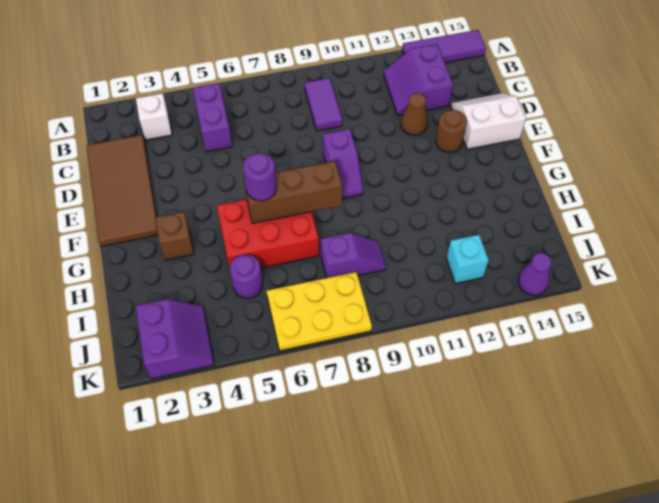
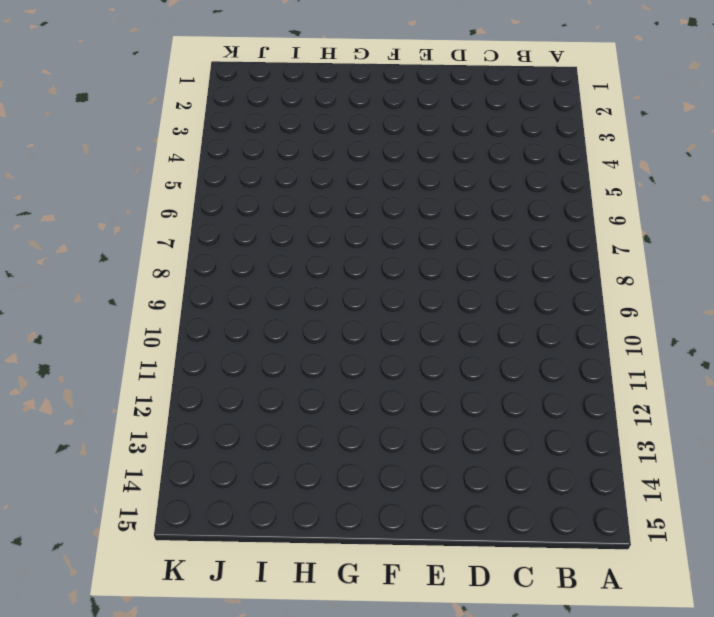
none -> purple 1x3 tile [402,30,486,63]
none -> white 1x1 brick [136,93,172,140]
none -> purple 1x2 brick [193,83,232,152]

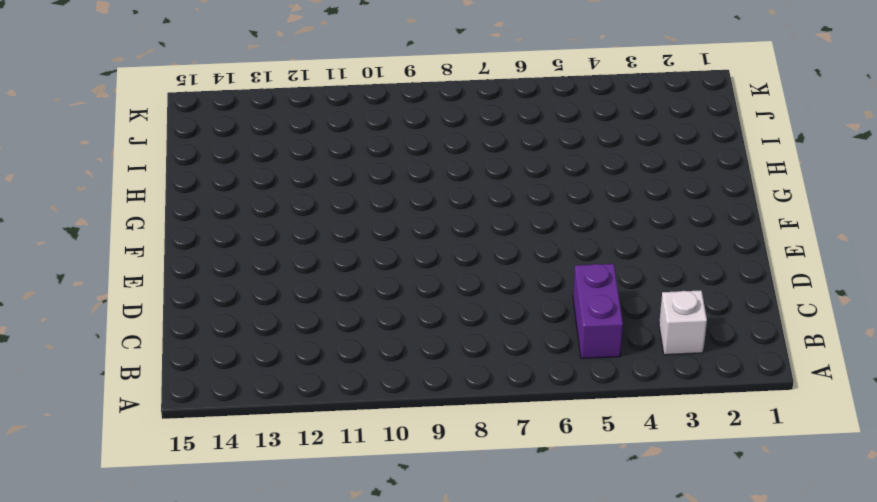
none -> purple 1x3 tile [402,30,486,63]
none -> purple 1x2 tile [304,78,342,131]
none -> purple 2x2 slope [384,44,453,116]

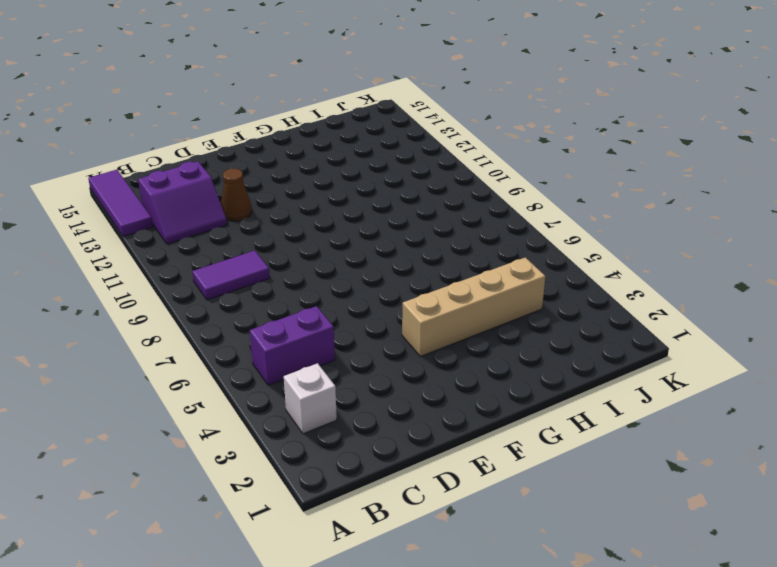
tan 1x4 brick [402,257,545,356] -> none
none -> brown 2x4 tile [87,135,158,247]
none -> white 2x2 slope [451,93,526,149]
none -> purple 1x2 slope [323,129,363,199]

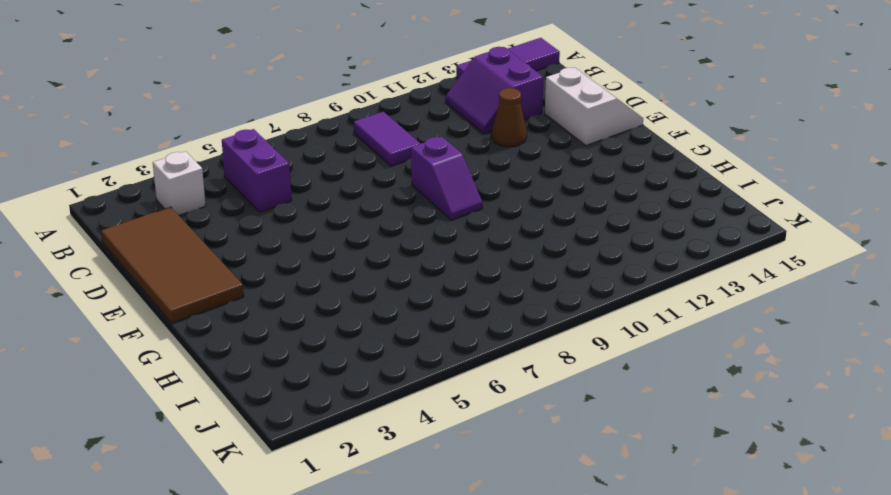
white 2x2 slope [545,67,643,145] -> white 2x2 slope turned to [451,93,526,149]
none -> brown 1x1 round brick [436,110,467,152]
none -> brown 1x1 brick [155,212,194,260]
none -> red 2x3 brick [217,199,319,269]

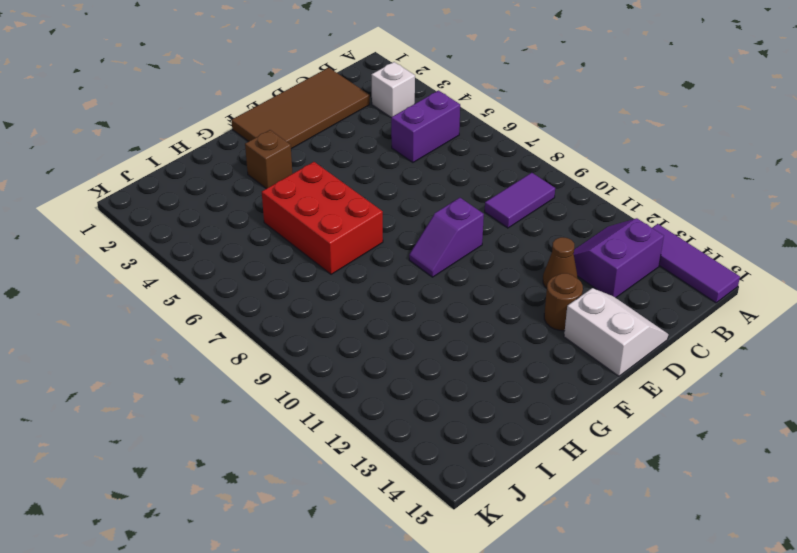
none -> purple 1x1 round brick [230,255,263,298]
none -> purple 1x2 slope [321,233,386,278]
none -> purple 2x2 slope [136,299,214,379]

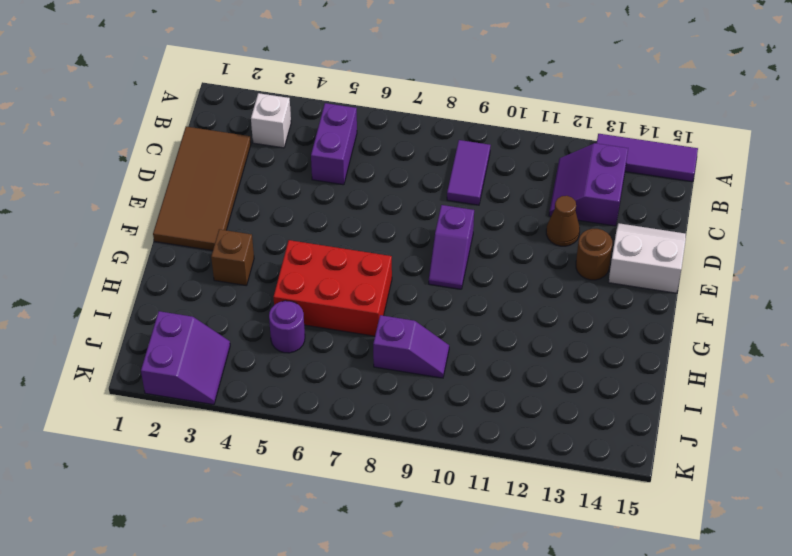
none -> yellow 2x3 plate [267,272,372,351]
none -> cyan 1x1 brick [446,235,489,284]
none -> purple 1x1 cone [518,253,552,295]

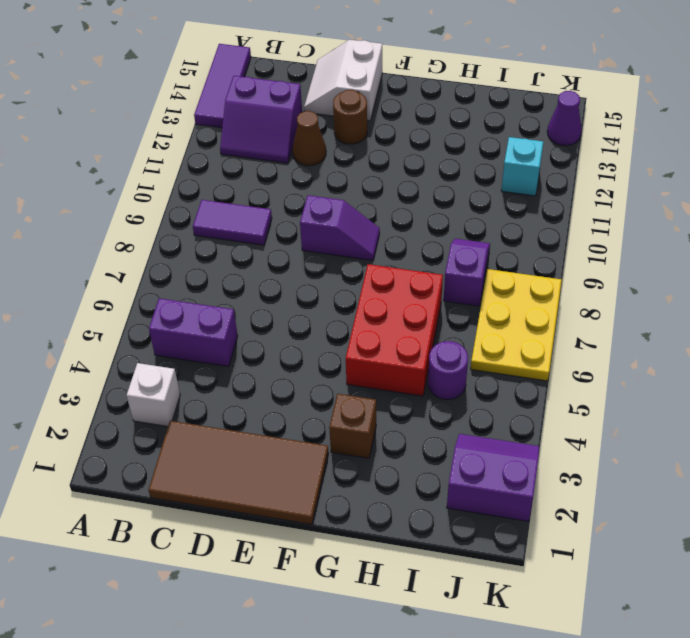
none -> brown 1x3 brick [244,161,342,223]
none -> purple 1x1 round brick [243,153,277,201]

